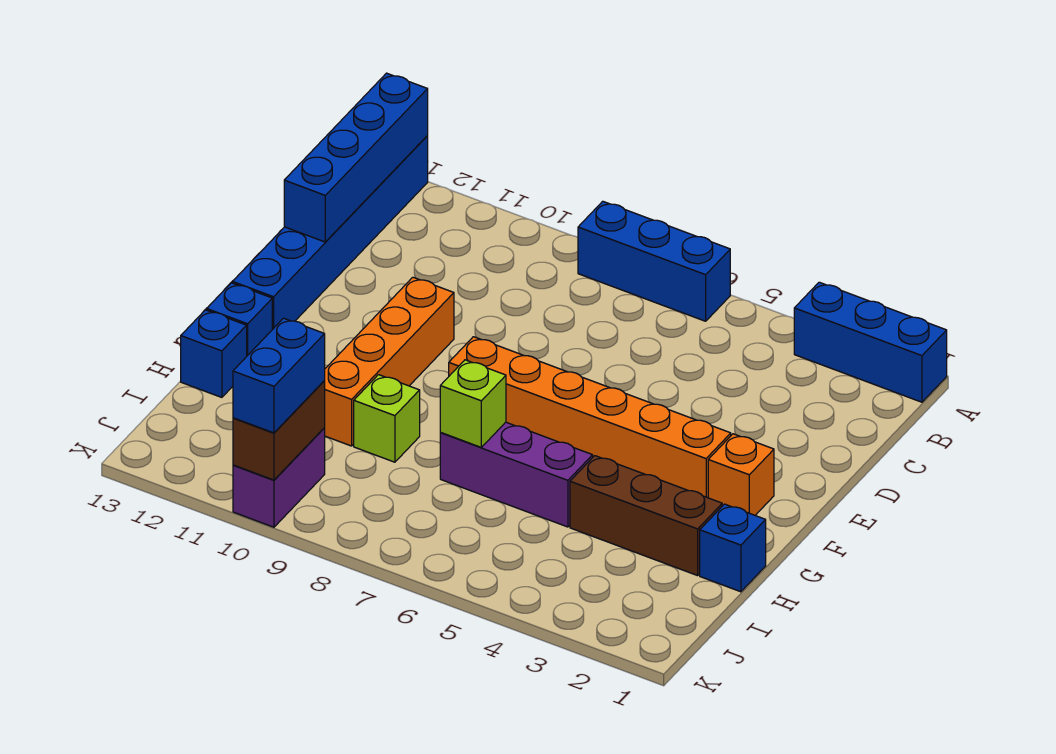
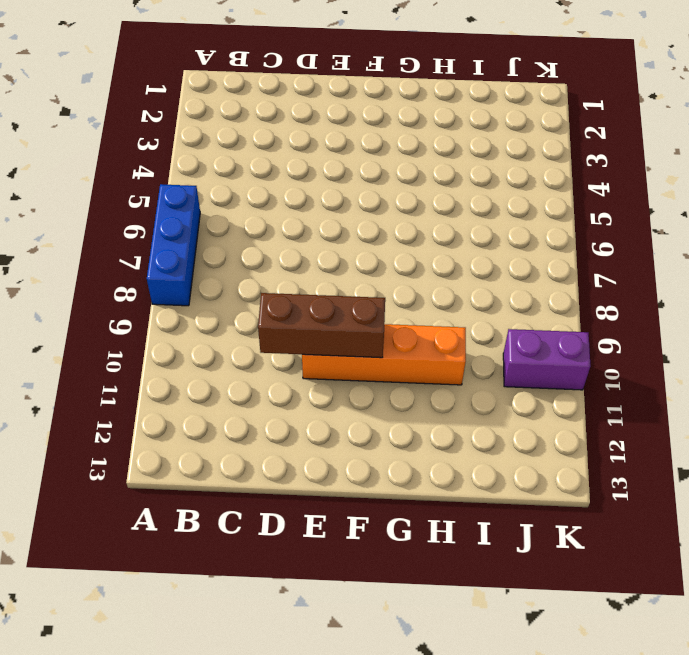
brown 1x3 brick [258,293,385,358] -> brown 1x3 brick turned to [570,456,722,576]
none -> blue 1x3 brick [794,282,947,402]
none -> blue 1x6 brick [232,136,428,330]
none -> orange 1x1 brick [708,434,774,515]

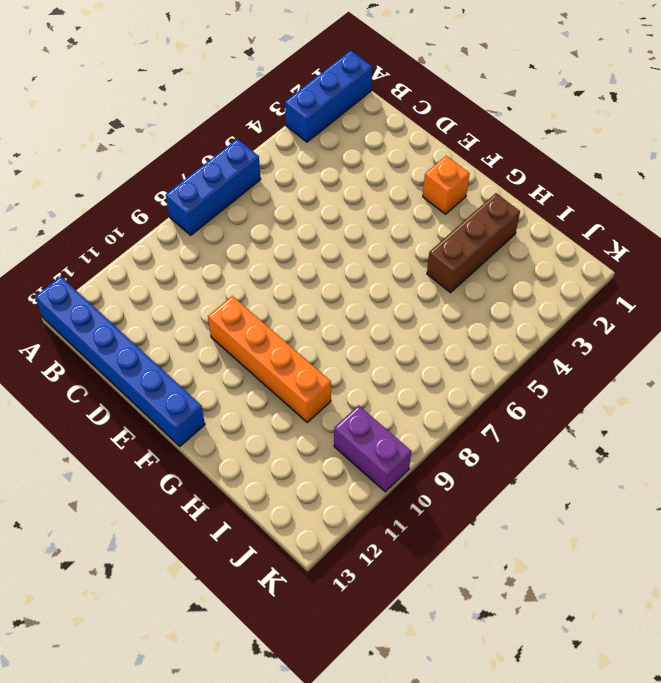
none -> orange 1x6 brick [449,337,731,498]
none -> blue 1x1 brick [207,283,272,356]
none -> blue 1x1 brick [700,504,766,592]

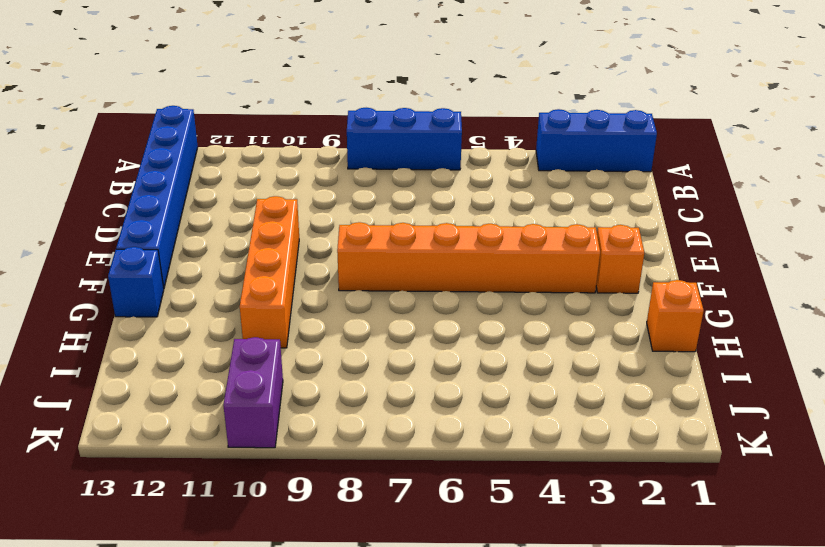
orange 1x1 brick [647,280,704,352] -> blue 1x1 brick [700,504,766,592]
none -> brown 1x3 brick [570,456,722,576]
none -> purple 1x3 brick [440,422,593,527]
none -> lime 1x1 brick [354,375,420,462]

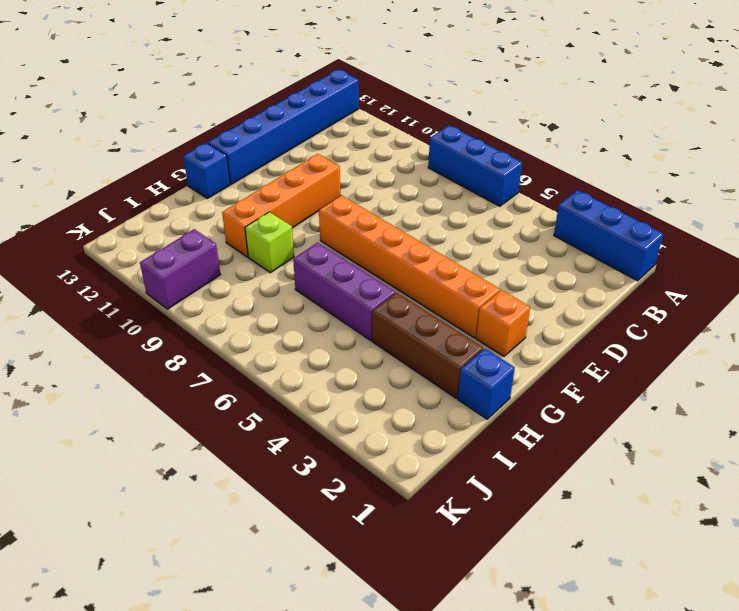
none -> blue 1x1 brick [181,310,247,397]
none -> blue 1x4 brick [284,73,428,242]
none -> lime 1x1 brick [440,360,506,447]

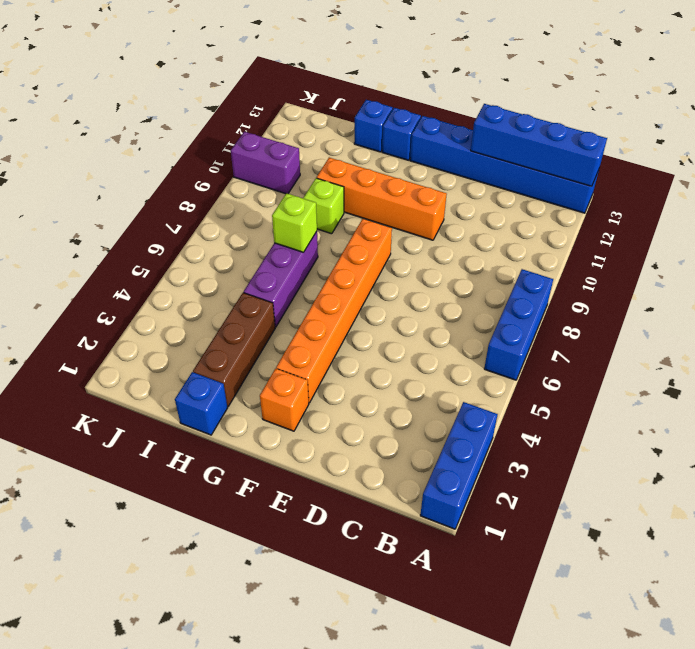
none -> brown 1x2 brick [233,381,325,480]
none -> blue 1x2 brick [233,318,325,433]

